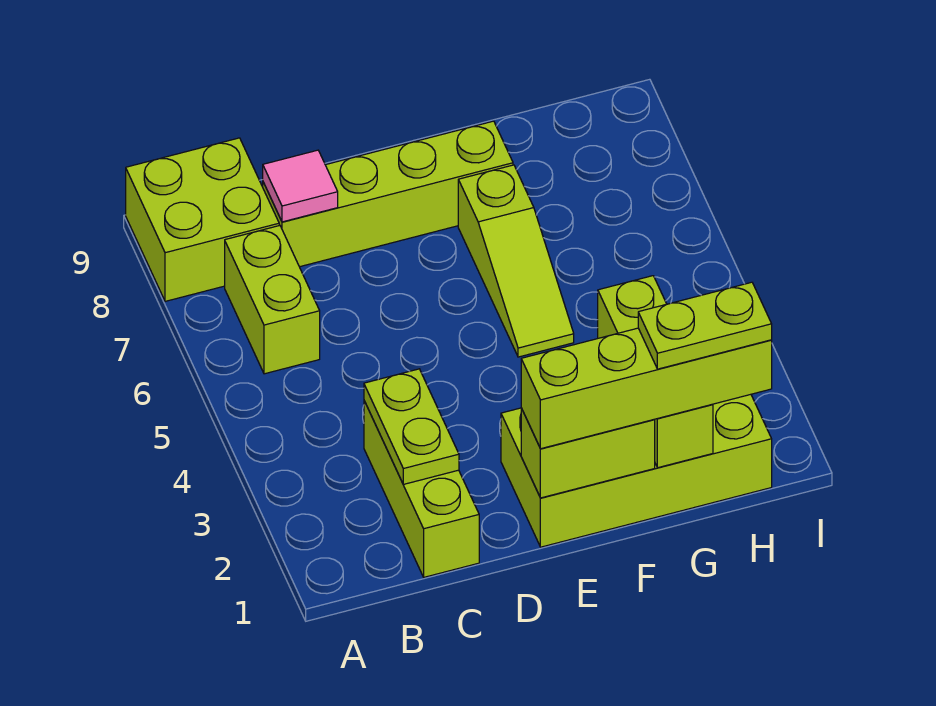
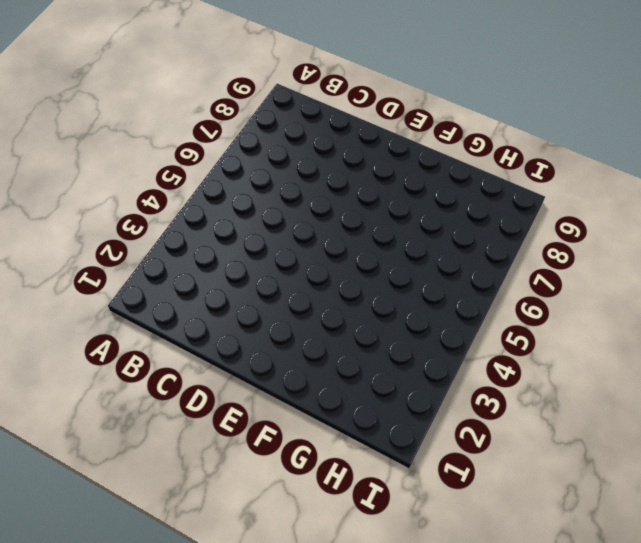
none -> lime 2x2 brick [126,138,279,301]
none -> lime 1x2 brick [225,225,320,374]
none -> lime 1x3 brick [364,401,479,577]

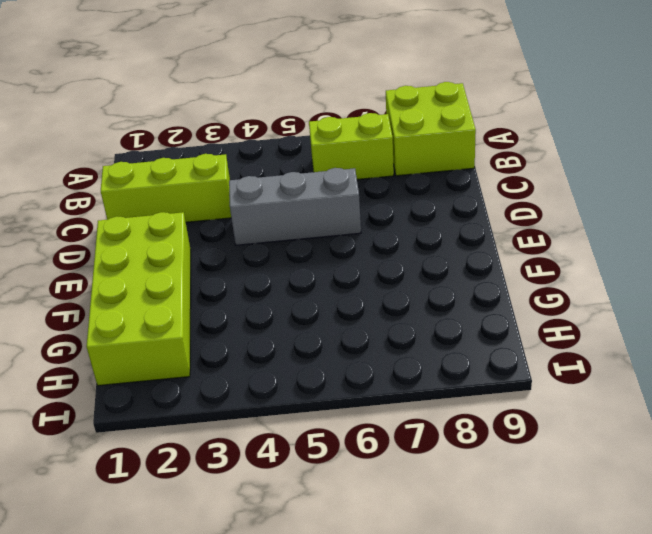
grey 1x3 brick [229,168,361,245] -> none
none -> lime 1x4 brick [263,121,513,267]
none -> lime 1x3 slope [458,165,574,357]
none -> lime 1x2 plate [364,369,459,484]

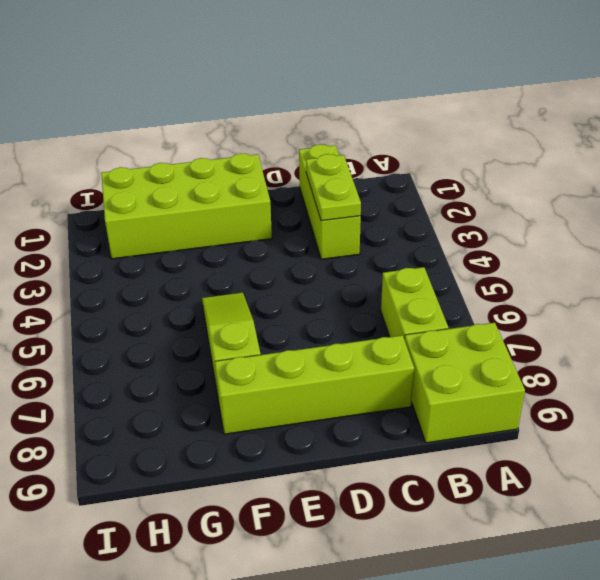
none -> pink 1x1 tile [263,150,338,222]
none -> lime 1x2 brick [521,408,655,498]
none -> lime 1x3 brick [598,276,713,468]

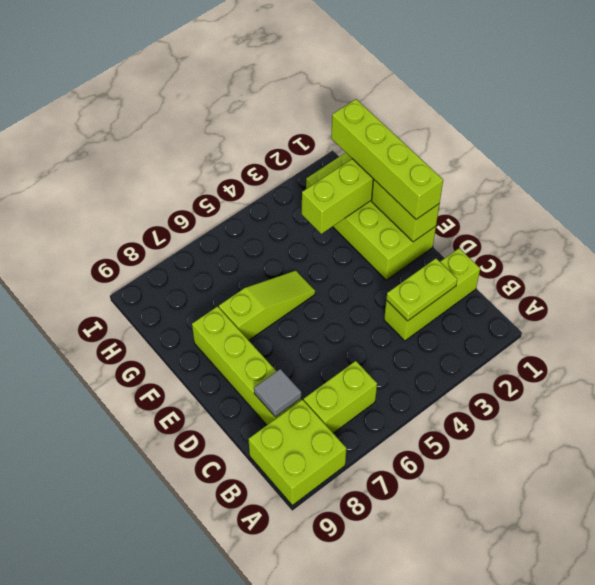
grey 1x1 tile [254,369,301,417] -> pink 1x1 tile [263,150,338,222]
none -> lime 1x2 plate [638,282,772,369]

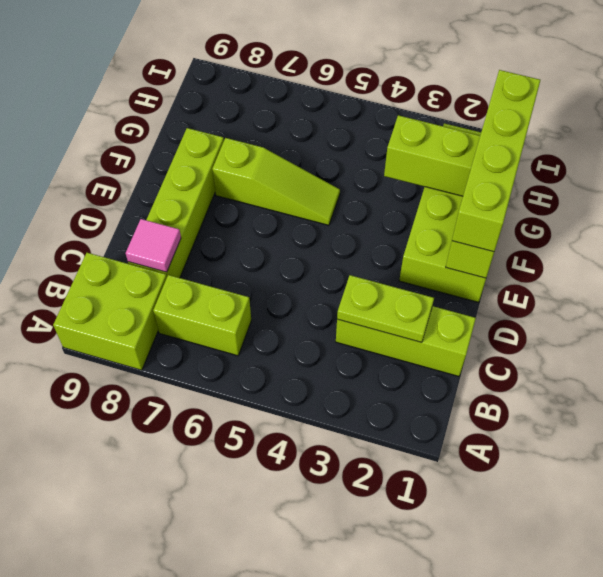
none -> lime 1x2 plate [638,282,772,369]

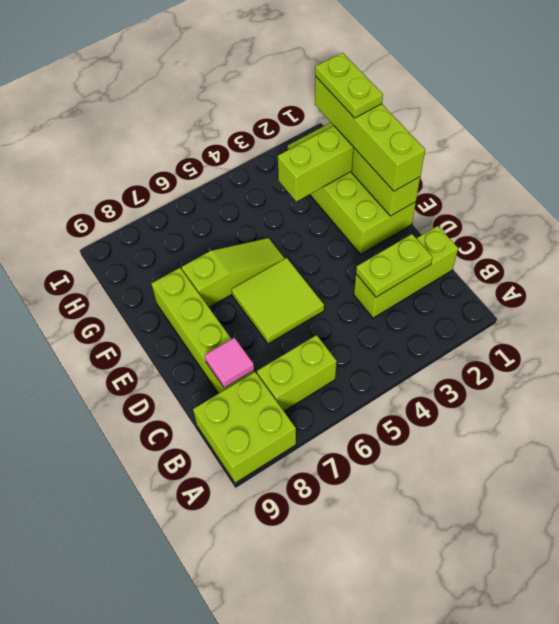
lime 2x2 tile [231,258,324,344] -> none

